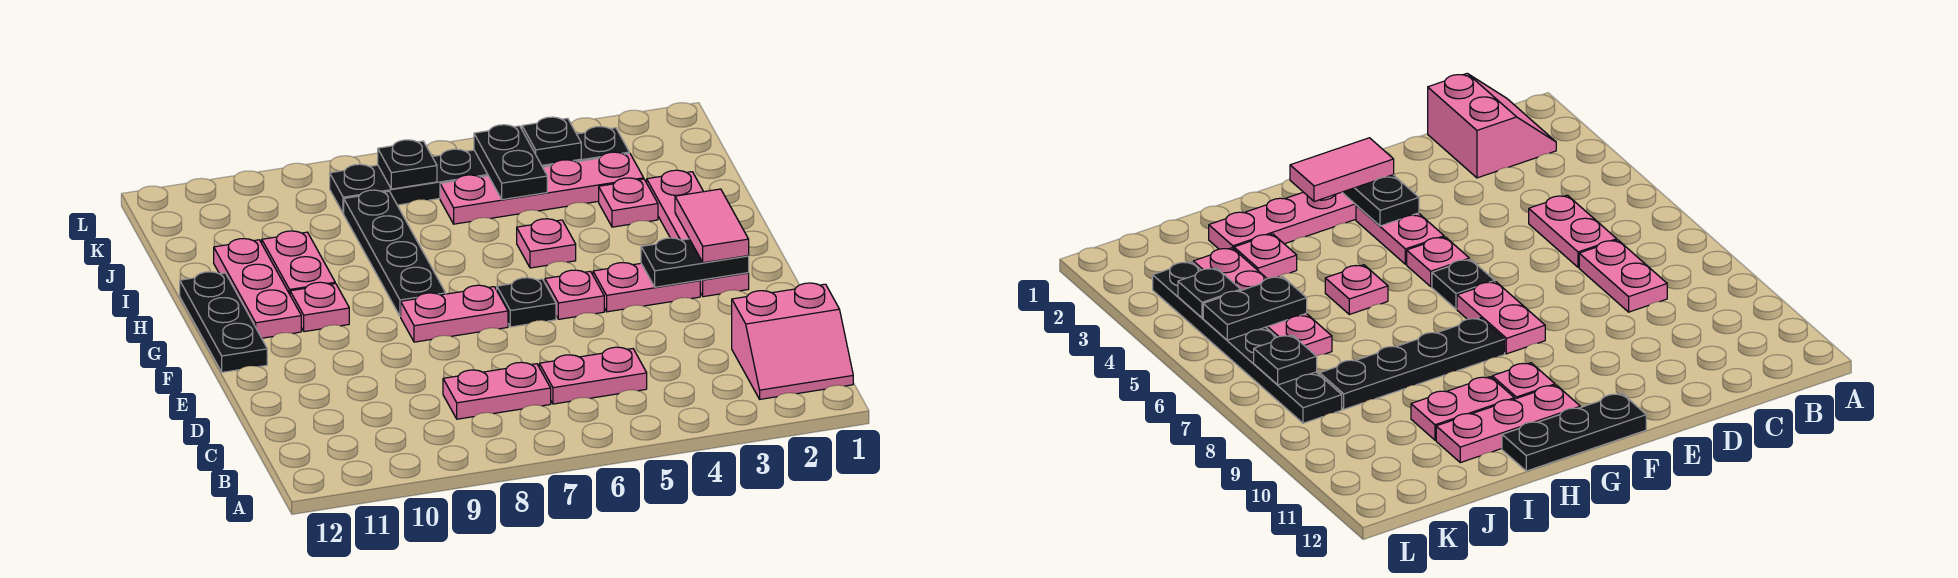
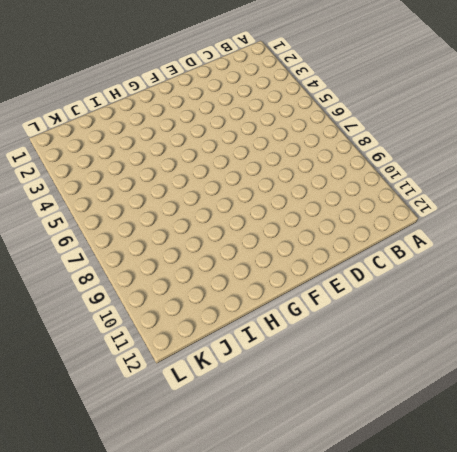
none -> pink 2x2 slope [732,283,853,399]
none -> pink 1x2 plate [539,347,647,404]
none -> pink 1x2 plate [443,362,551,419]

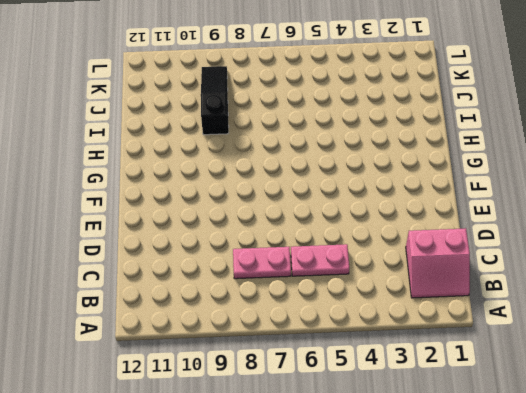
black 1x3 slope [201,66,229,135] -> none
none -> pink 1x4 plate [647,170,749,297]
none -> pink 1x2 plate [593,263,700,312]
none -> pink 1x1 plate [545,270,604,319]

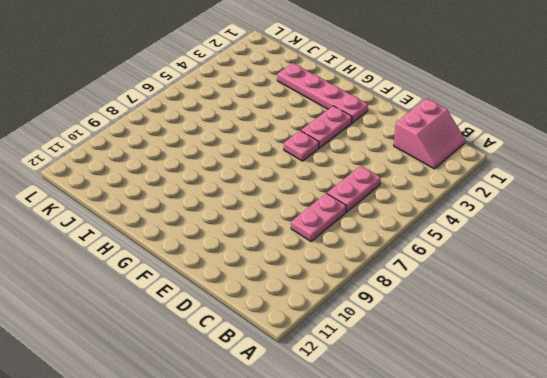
none -> black 1x1 plate [497,278,556,327]
none -> pink 1x2 plate [401,285,508,342]
none -> black 1x3 plate [180,272,267,372]

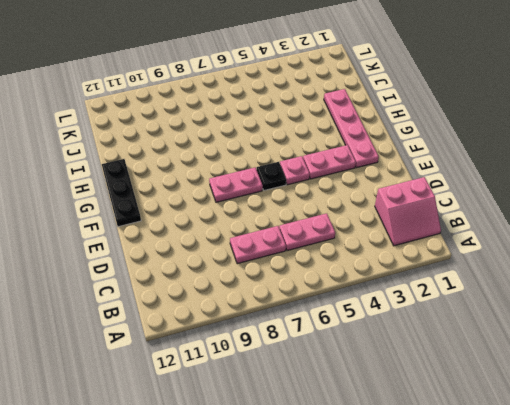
none -> black 1x4 plate [344,190,446,316]
none -> pink 1x1 plate [290,282,349,332]
none -> pink 1x3 plate [214,239,301,338]

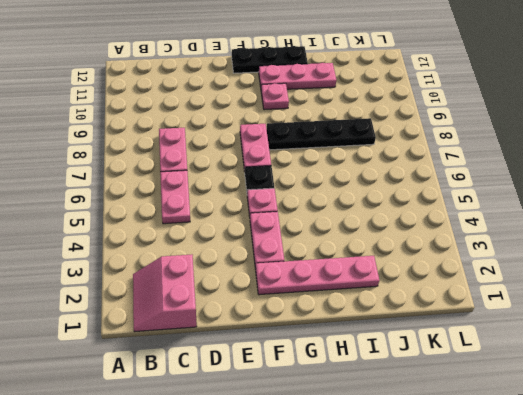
none -> pink 1x1 plate [517,219,576,268]
none -> pink 1x2 plate [262,231,335,294]
none -> pink 1x1 plate [599,178,658,227]

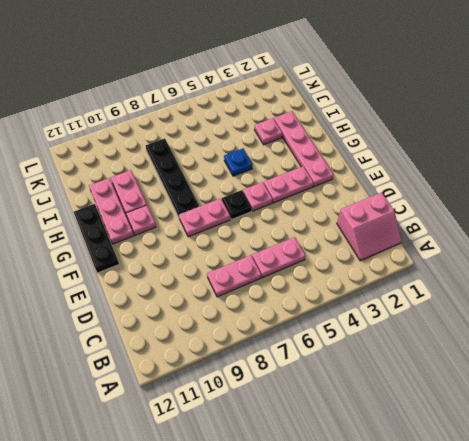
blue 1x1 plate [224,149,252,176] -> pink 1x1 plate [517,219,576,268]
none -> pink 1x4 plate [440,152,644,224]
none -> black 1x6 plate [330,126,629,214]
none -> black 1x2 plate [641,238,749,287]

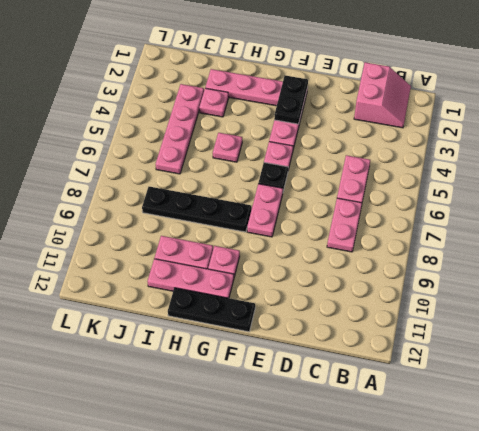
none -> black 1x6 plate [330,126,629,214]
none -> black 1x2 plate [474,125,547,200]
none -> black 1x1 plate [522,117,581,165]

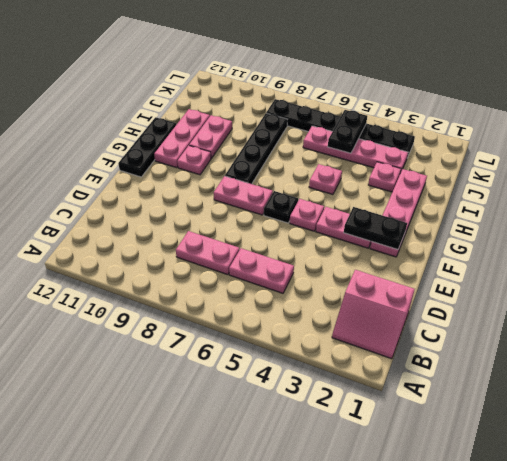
none -> black 1x1 plate [522,117,581,165]
none -> black 1x1 plate [378,140,437,189]
none -> pink 1x2 tile [675,189,749,263]

